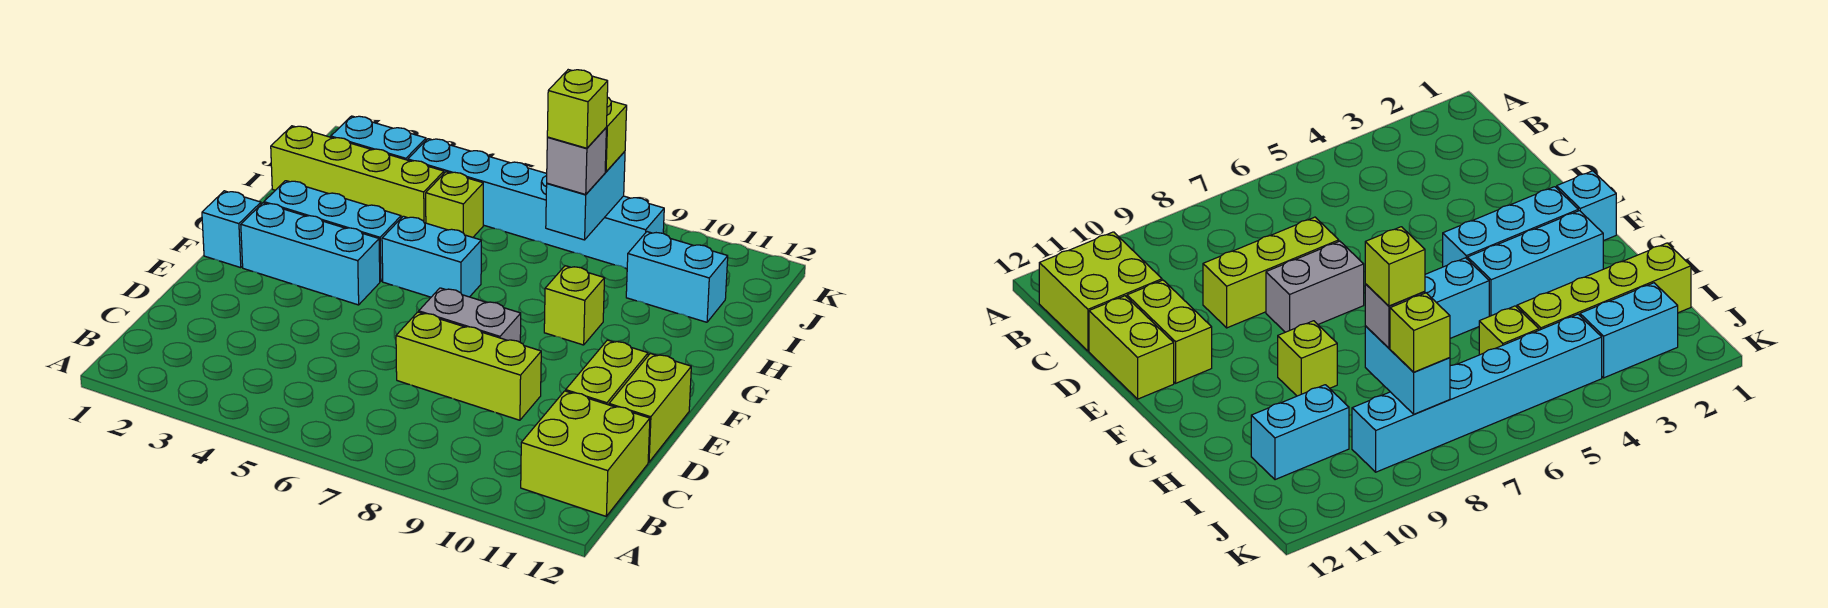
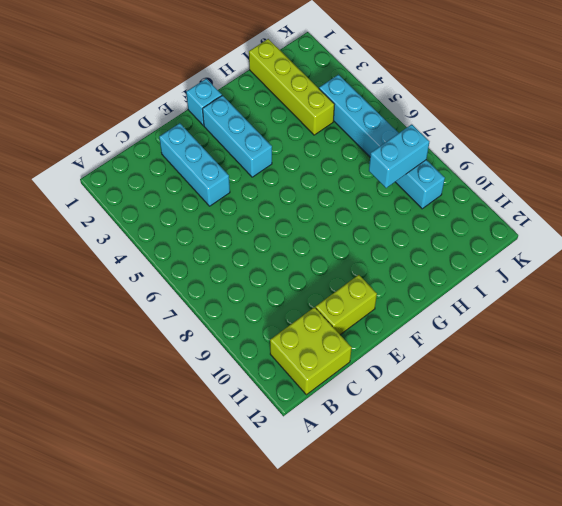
cyan 1x3 brick [159,123,230,206] -> cyan 1x3 brick moved to [264,181,401,281]
none -> lime 1x3 brick [396,312,541,420]
none -> lime 1x2 brick [609,353,691,462]
none -> grey 1x2 brick [419,288,521,342]

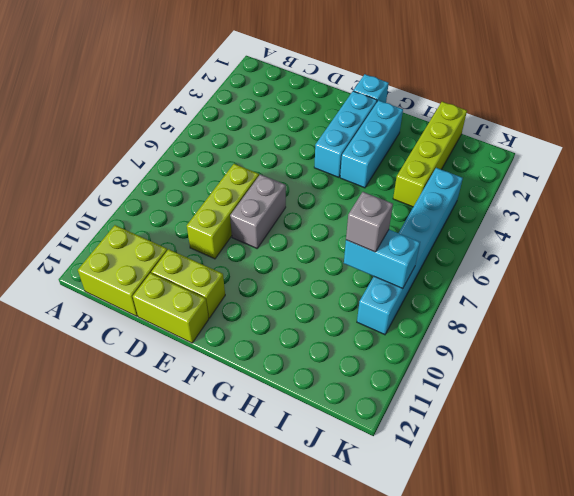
none -> cyan 1x2 brick [382,216,481,297]
none -> lime 1x1 brick [544,266,605,345]
none -> lime 1x1 brick [426,172,483,237]

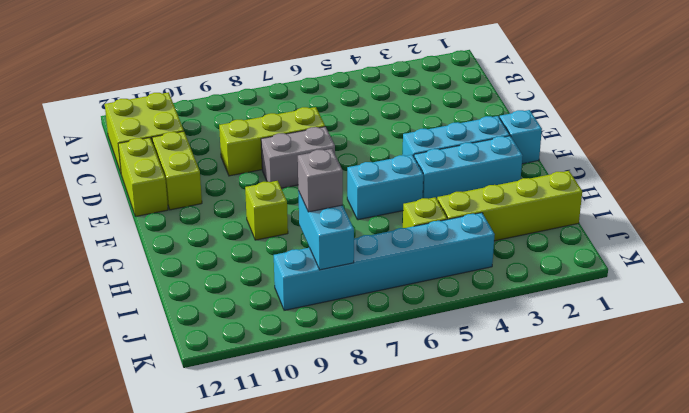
none -> cyan 1x2 brick [626,232,728,322]
none -> cyan 1x2 brick [331,116,426,160]
none -> lime 1x1 brick [605,97,627,172]

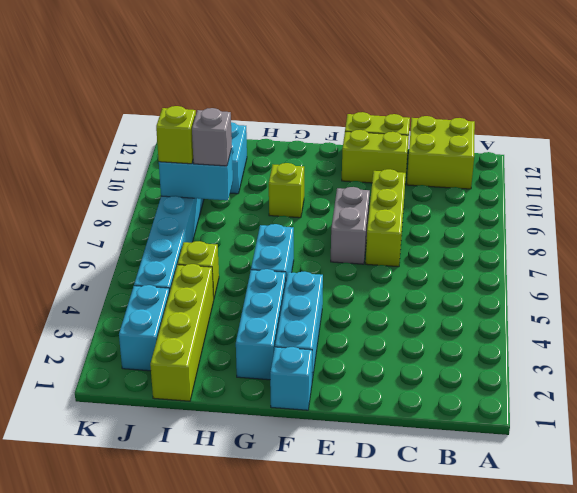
none -> lime 1x1 brick [547,70,608,148]

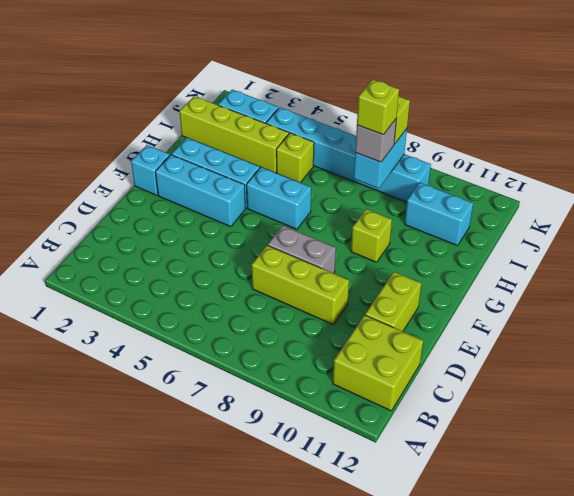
none -> lime 1x2 brick [609,353,691,462]

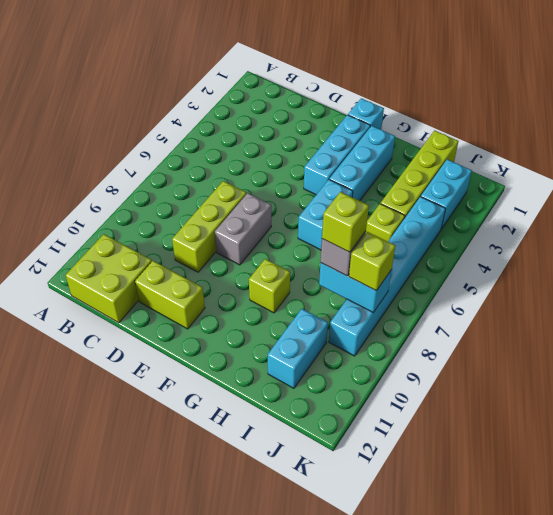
none -> lime 1x2 brick [609,353,691,462]

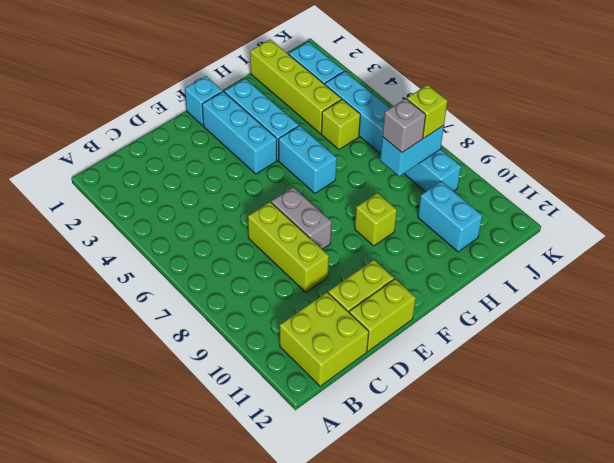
none -> lime 1x1 brick [547,70,608,148]

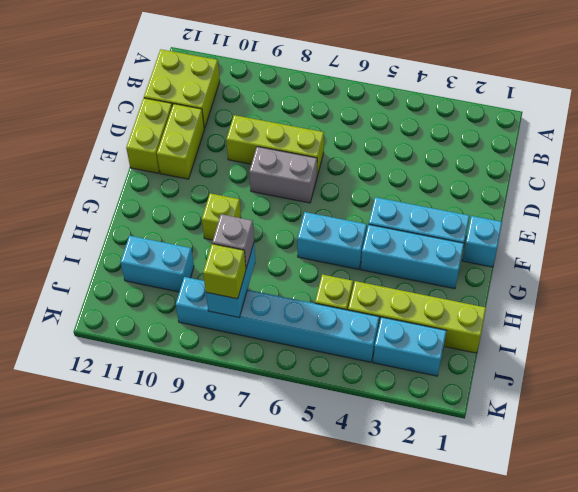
none -> lime 1x1 brick [547,70,608,148]

